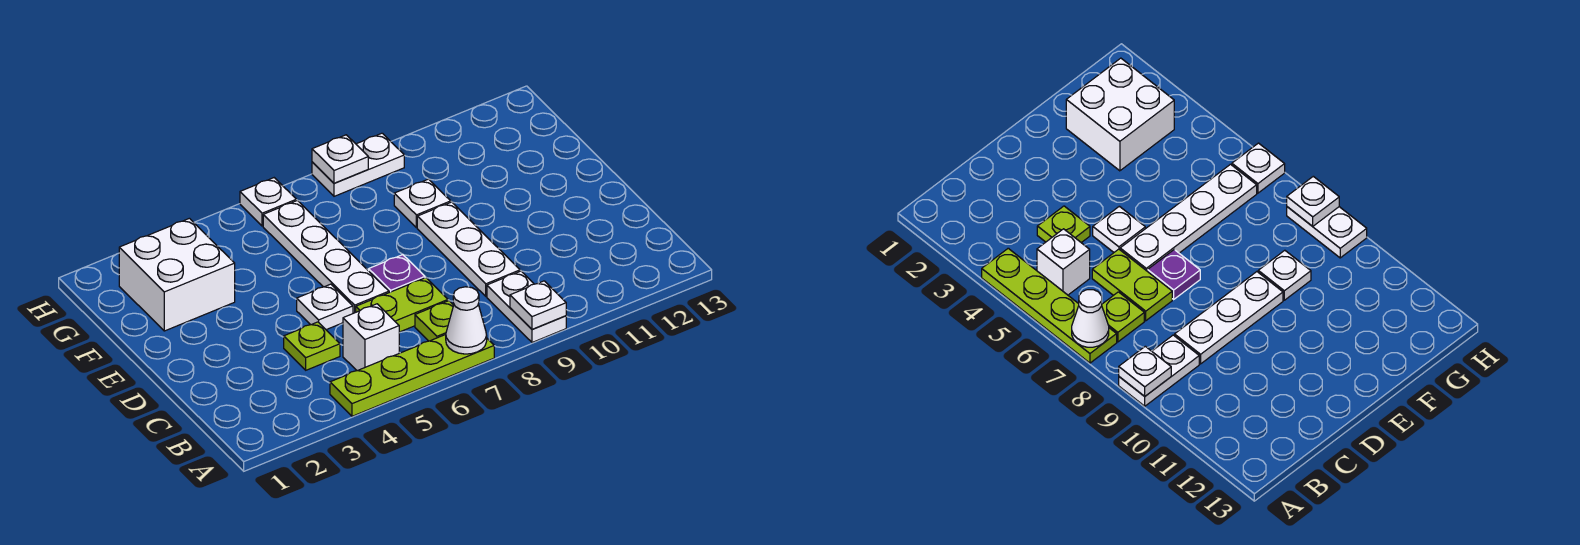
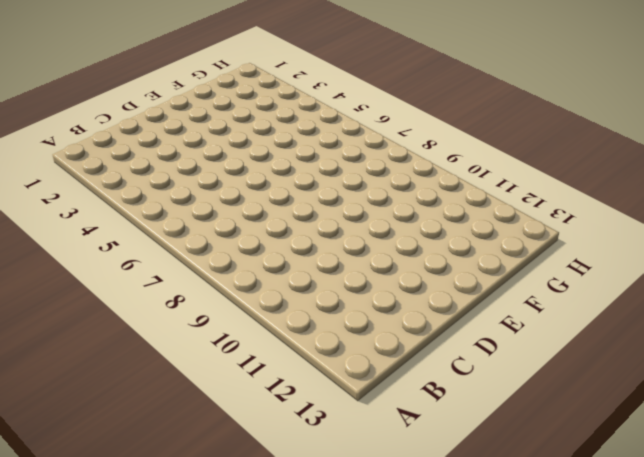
none -> lime 1x4 plate [330,334,494,416]
none -> white 1x2 plate [487,271,566,343]
none -> white 1x1 brick [343,304,399,371]

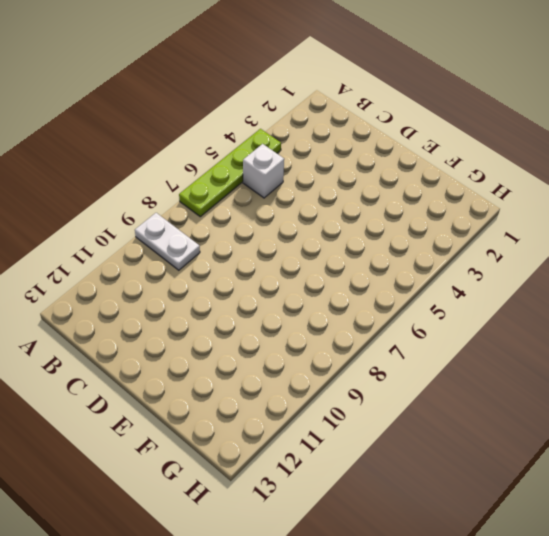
none -> lime 1x1 plate [415,301,454,341]
none -> lime 1x1 plate [284,322,340,370]
none -> lime 1x2 plate [356,278,448,332]

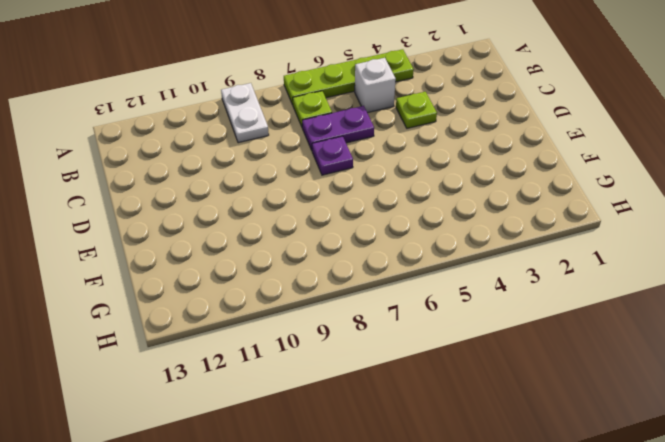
purple 1x2 plate [302,106,374,150] -> lime 1x2 plate [356,278,448,332]
none -> white 1x3 plate [417,202,520,296]
none -> white 1x1 plate [297,284,353,330]
none -> white 1x4 plate [263,200,389,313]

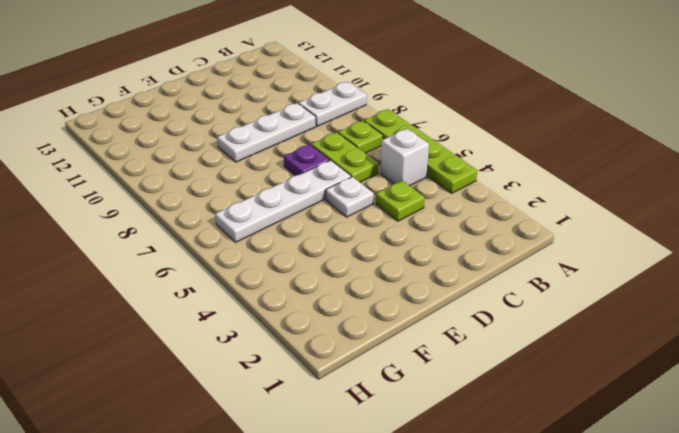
none -> white 2x2 brick [119,218,235,331]
none -> white 1x1 plate [394,179,451,228]
none -> white 1x1 plate [240,178,296,226]

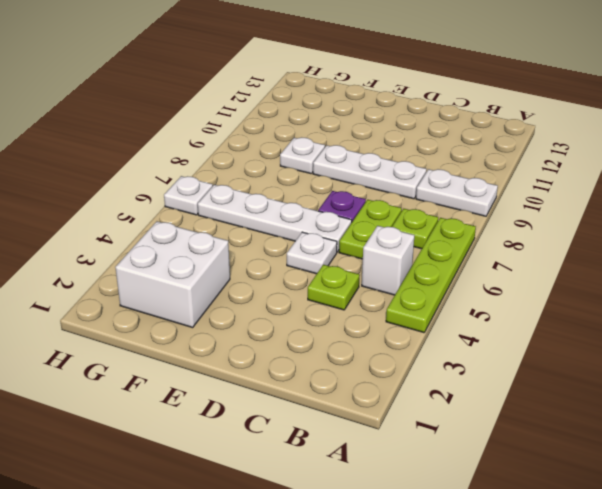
none -> white 1x2 plate [312,133,404,196]
none -> white 1x1 cone [446,287,487,354]
none -> white 1x1 plate [510,281,566,329]

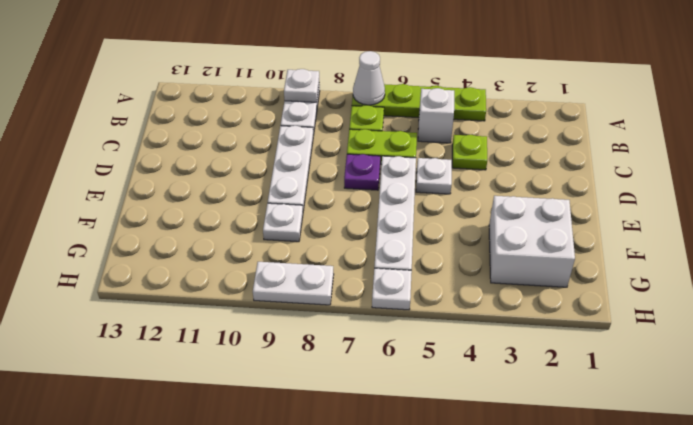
none -> white 1x1 plate [312,135,368,183]

